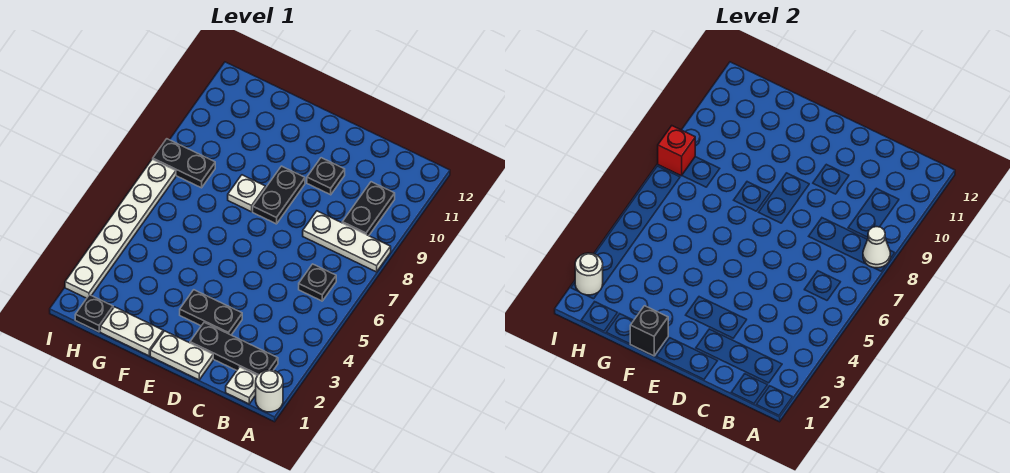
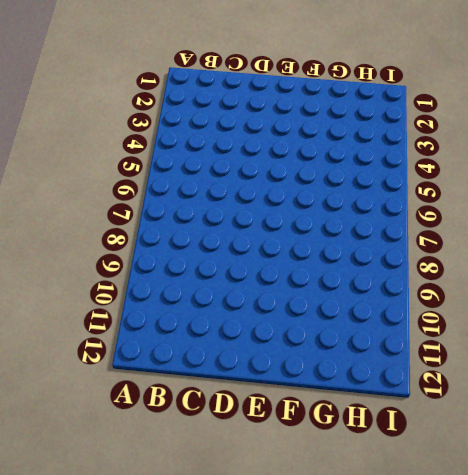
none -> white 1x1 round brick [256,370,283,412]
none -> white 1x3 plate [303,211,391,272]
none -> white 1x1 plate [226,367,257,404]

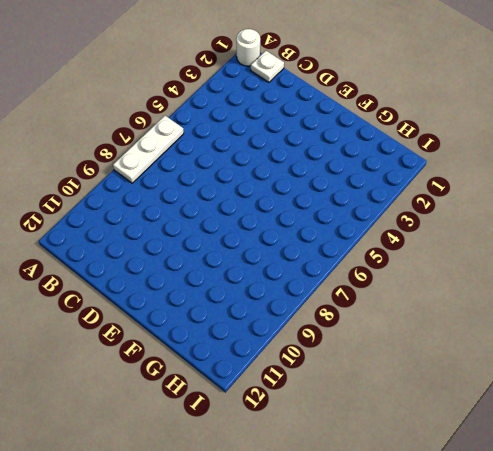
white 1x3 plate [113,116,184,183] -> white 1x3 plate turned to [303,211,391,272]
none -> black 1x3 plate [190,322,278,375]
none -> black 1x1 plate [299,264,336,301]
none -> black 1x2 plate [342,182,395,236]

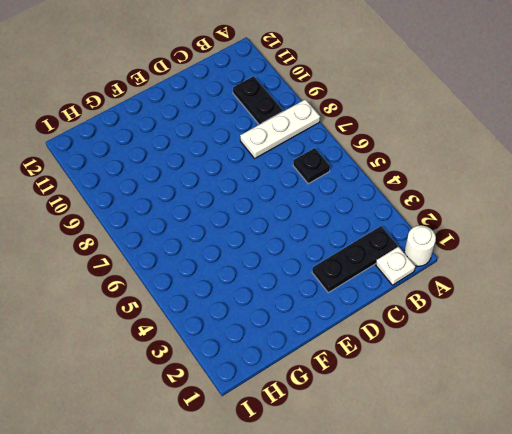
none -> white 1x2 plate [150,331,213,380]
none -> black 1x2 plate [180,290,242,335]
none -> black 1x1 plate [307,158,345,195]

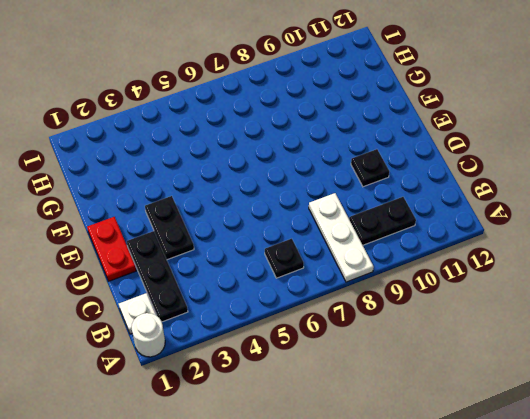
red 1x2 plate [87,217,136,281] -> white 1x2 plate [150,331,213,380]
none -> black 1x2 plate [253,166,305,224]
none -> white 1x2 plate [100,307,163,356]
none -> white 1x1 plate [228,175,265,212]

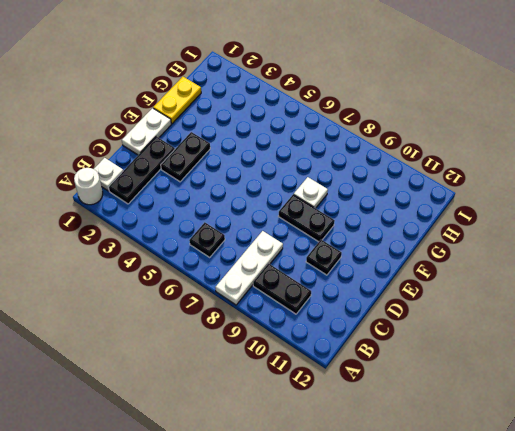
yellow 1x2 plate [153,77,201,124] -> white 1x2 plate [100,307,163,356]
none -> black 1x1 plate [75,295,113,332]
none -> black 1x2 plate [153,139,215,188]
none -> white 1x6 plate [65,159,176,298]

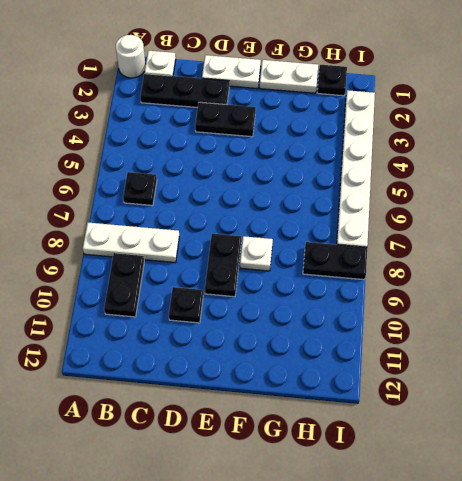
none -> white 1x1 cone [863,227,890,268]
none -> black 1x1 brick [630,306,668,356]
none -> white 1x1 round brick [575,253,603,295]

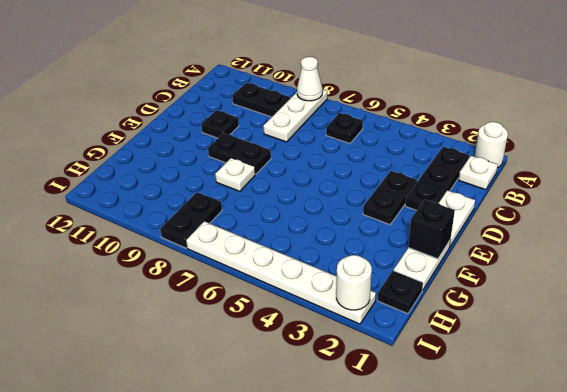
none -> red 1x1 brick [658,126,695,176]

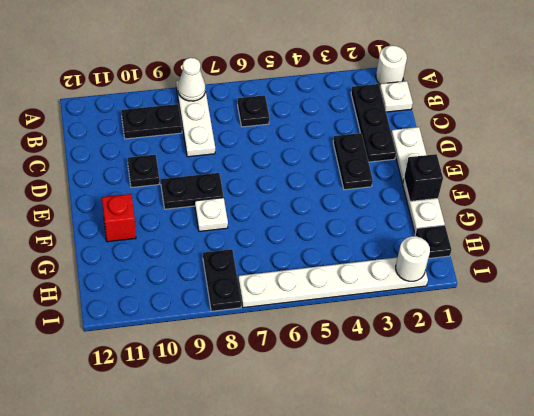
red 1x1 brick [102,194,136,242] -> red 1x1 brick moved to [658,126,695,176]

